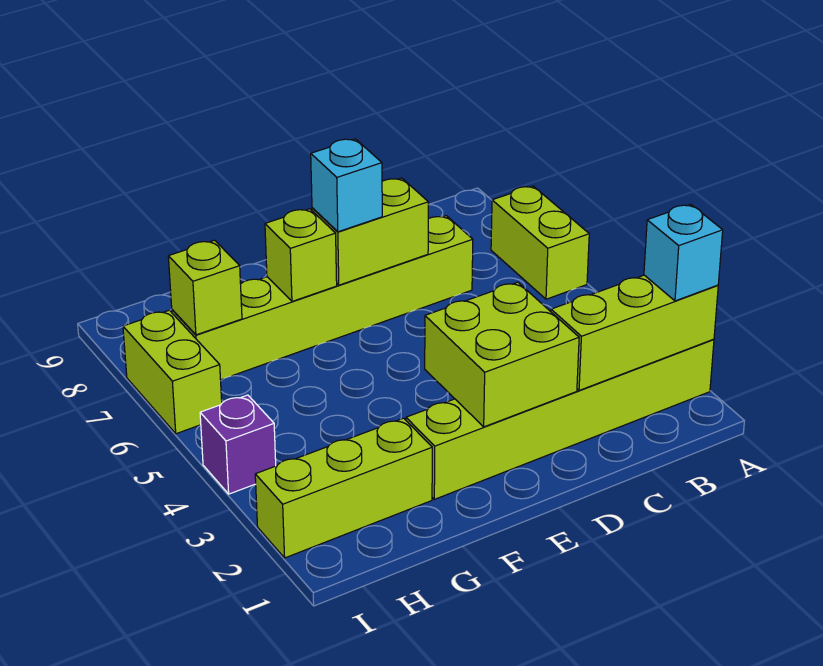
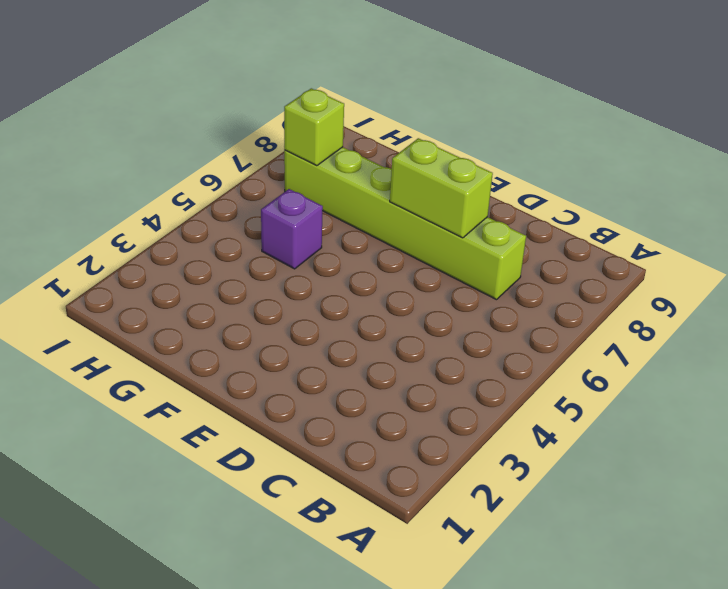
purple 1x1 brick [261,189,323,269] -> purple 1x1 brick moved to [200,395,276,494]
none -> lime 1x6 brick [406,339,714,499]
none -> lime 1x2 brick [491,186,589,299]
none -> lime 1x3 brick [255,418,432,558]

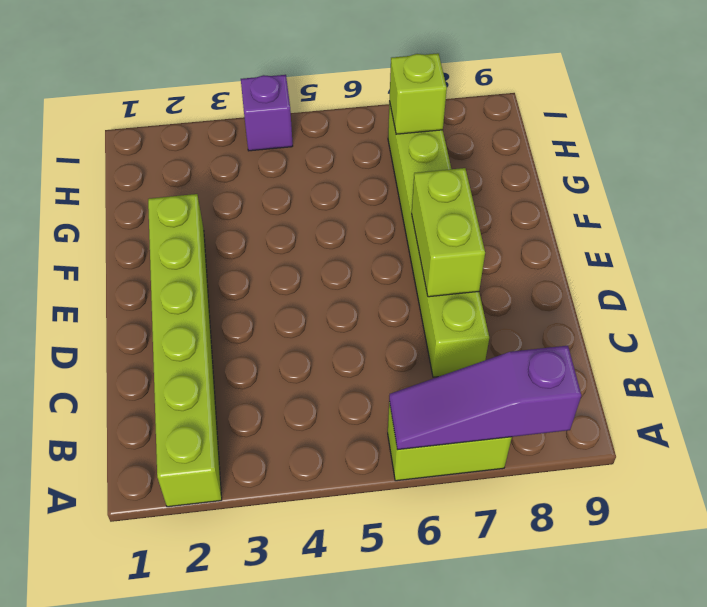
purple 1x3 slope [389,346,581,450] -> none
none -> lime 1x3 brick [255,418,432,558]
none -> lime 1x2 brick [123,310,222,434]
none -> lime 1x3 brick [551,275,718,390]

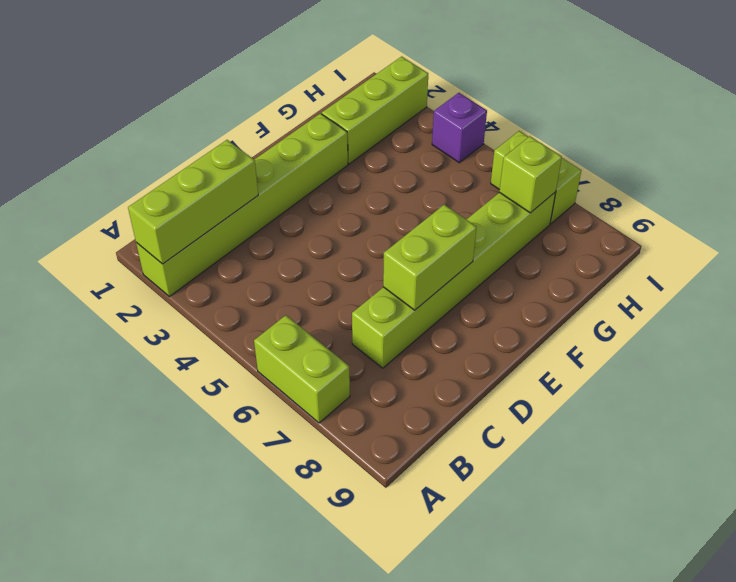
none -> lime 2x2 brick [425,282,579,427]
none -> lime 1x1 brick [265,209,337,301]
none -> cyan 1x1 brick [644,204,723,301]

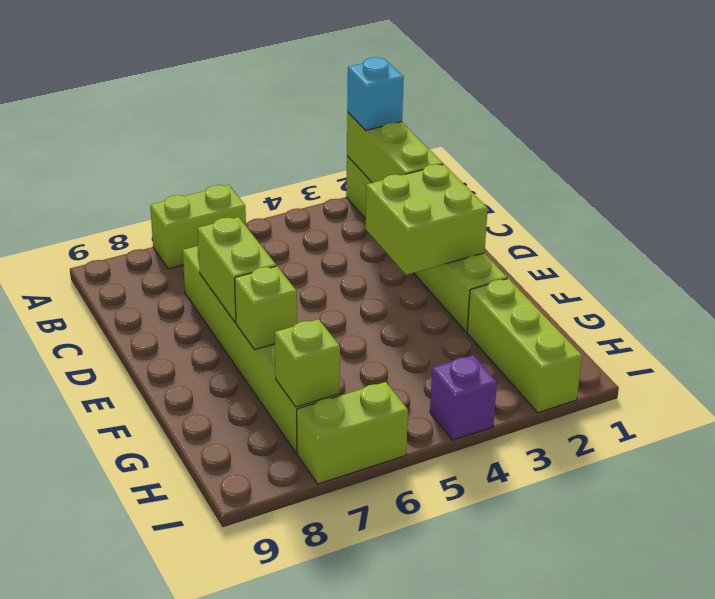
none -> cyan 1x1 brick [311,139,382,232]

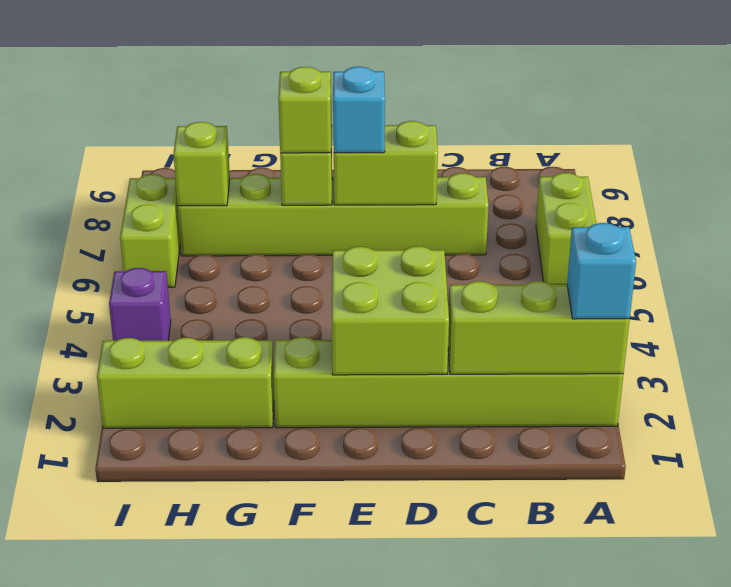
lime 1x1 brick [278,67,332,153] -> none

